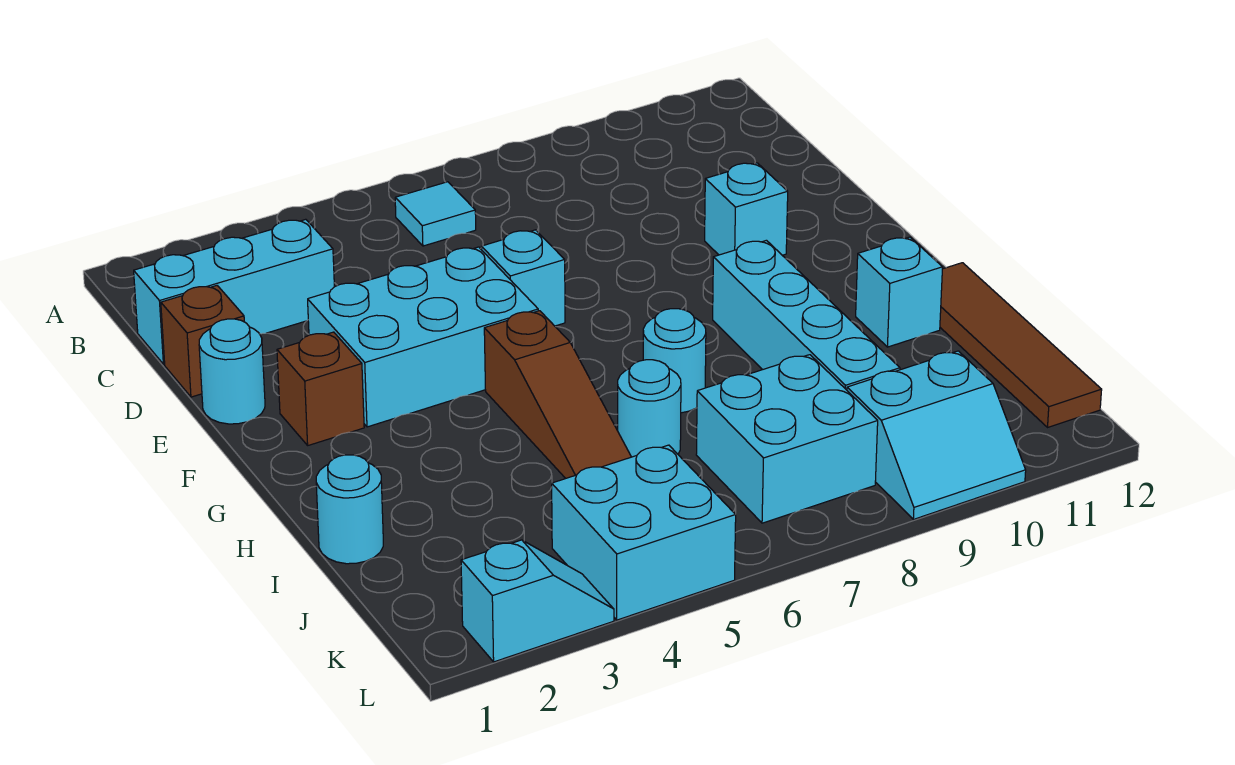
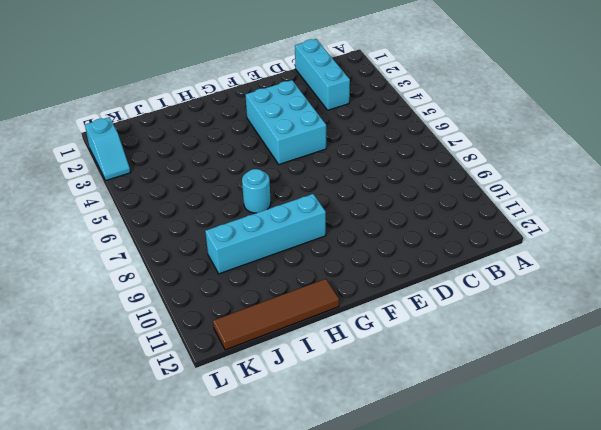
none -> cyan 1x1 tile [395,182,476,246]
none -> brown 1x1 brick [161,286,244,397]
none -> cyan 1x1 round brick [199,319,265,424]

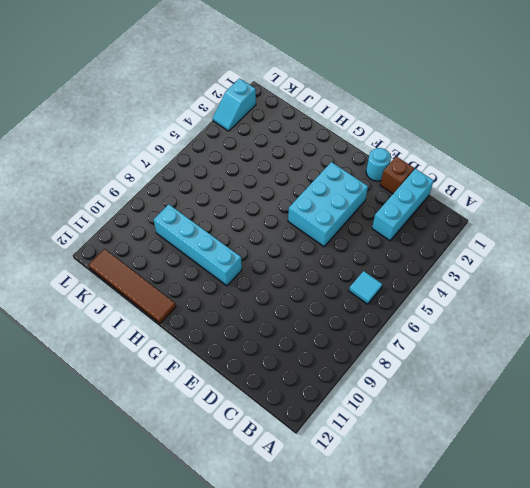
none -> cyan 1x1 brick [481,230,565,326]
none -> cyan 1x1 brick [705,163,788,255]
none -> brown 1x1 brick [277,332,364,445]

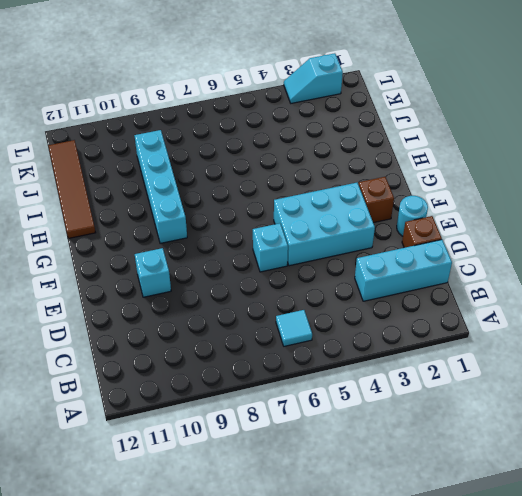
none -> brown 1x3 slope [484,311,631,478]
none -> cyan 1x1 round brick [643,309,706,413]
none -> cyan 1x1 brick [856,237,943,347]

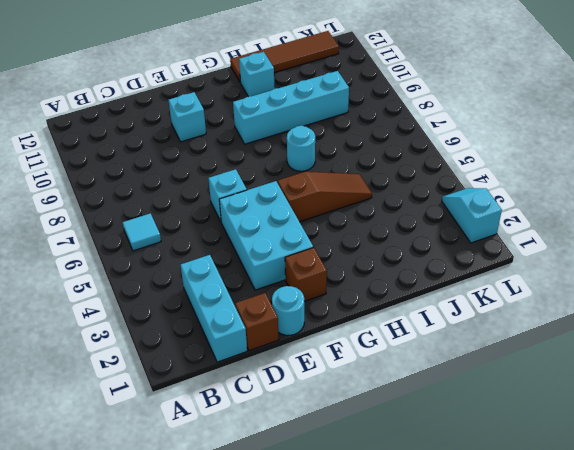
none -> cyan 1x1 round brick [316,455,383,564]
none -> cyan 1x1 round brick [618,360,681,457]
none -> cyan 2x2 brick [696,355,878,523]

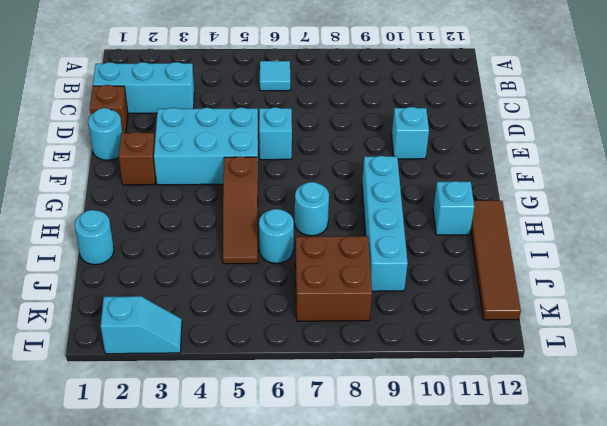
brown 2x2 brick [295,236,372,321] -> cyan 2x2 brick [696,355,878,523]
none -> cyan 2x2 brick [552,445,736,620]
none -> cyan 2x2 slope [847,351,1026,519]

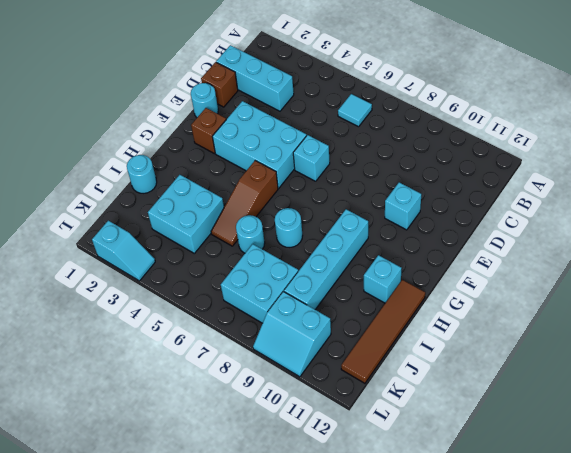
cyan 2x2 brick [148,175,224,253] -> cyan 2x2 brick moved to [552,445,736,620]

